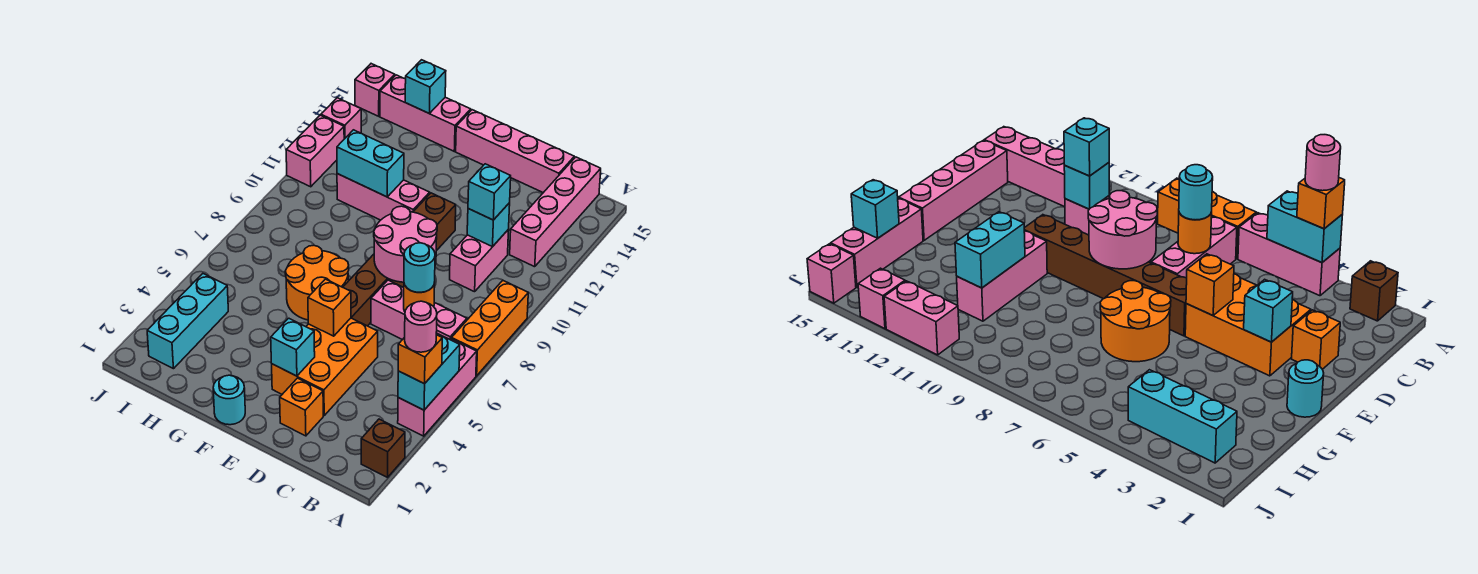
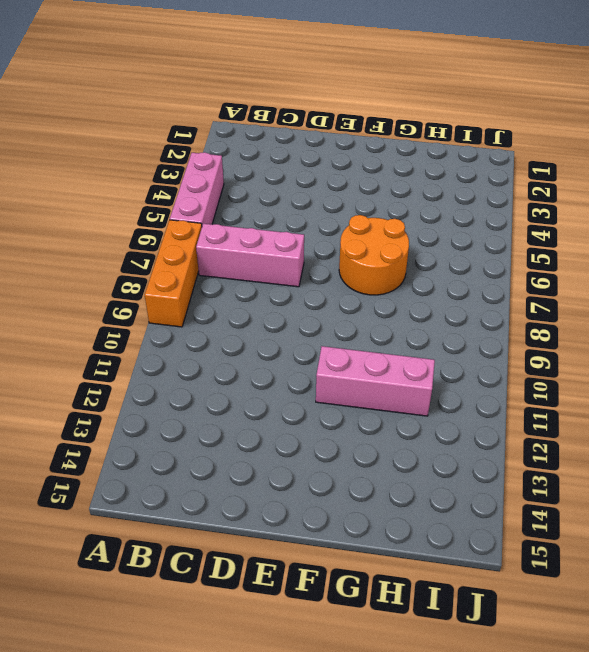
none -> brown 1x1 brick [361,419,405,477]
none -> pink 1x4 brick [510,157,601,267]
none -> pink 1x2 brick [450,229,509,292]
none -> pink 1x4 brick [456,110,574,193]

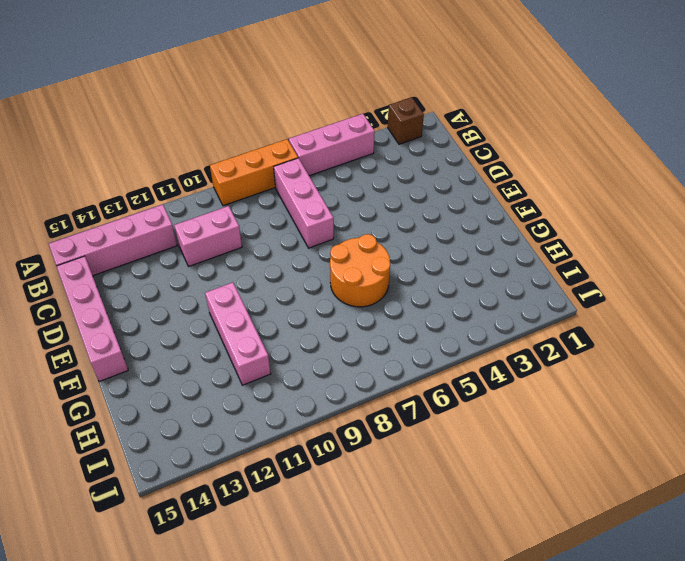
none -> orange 1x1 brick [280,378,323,436]
none -> orange 2x3 brick [272,318,378,415]
none -> brown 1x6 brick [343,193,456,326]
none -> cyan 1x1 round brick [213,375,245,425]

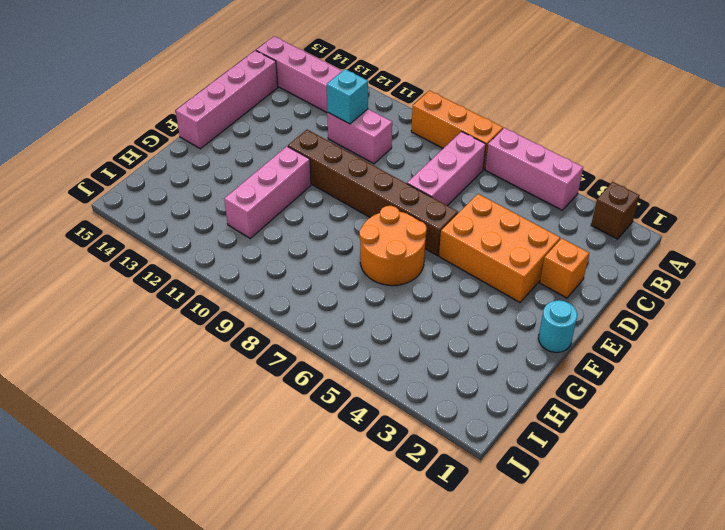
none -> pink 1x3 brick [380,75,471,151]
none -> cyan 1x3 brick [147,274,228,369]
none -> pink 1x2 brick [286,115,344,187]
none -> pink 1x1 brick [321,98,361,139]

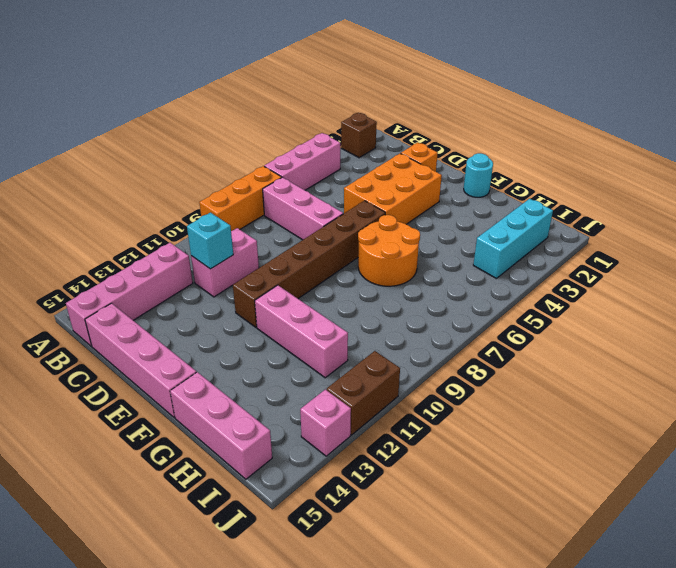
brown 1x2 brick [327,351,400,435] -> pink 1x2 brick [286,115,344,187]
none -> pink 1x1 brick [355,64,395,116]
none -> cyan 1x2 brick [398,333,460,410]
none -> orange 1x1 round brick [403,282,435,312]
none -> pink 2x2 round brick [374,206,437,282]

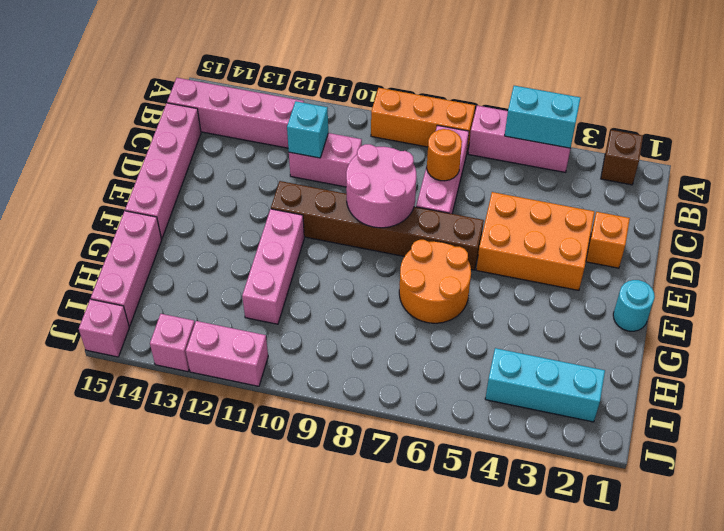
none -> cyan 1x1 brick [271,318,315,376]
none -> orange 1x1 brick [308,279,351,336]
none -> cyan 1x2 brick [337,130,404,197]
none -> cyan 1x1 brick [405,60,446,113]

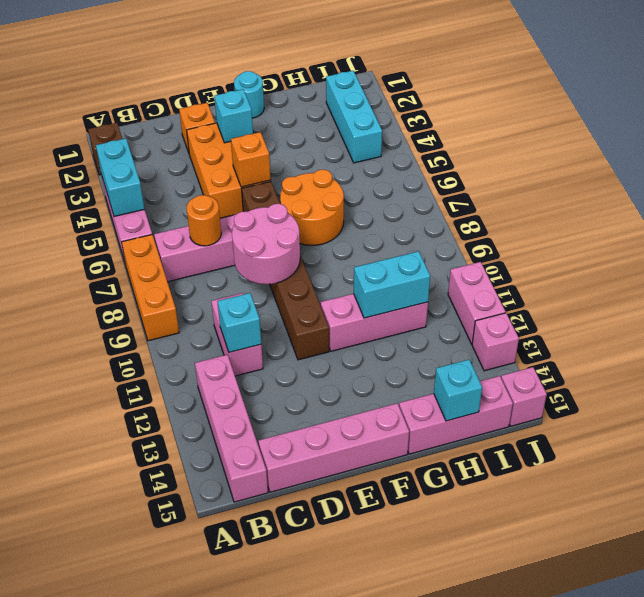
none -> orange 1x1 brick [398,335,442,384]
none -> cyan 1x1 round brick [404,243,435,292]
none -> cyan 1x1 brick [468,164,511,220]
none -> pink 1x1 round brick [405,301,437,352]

